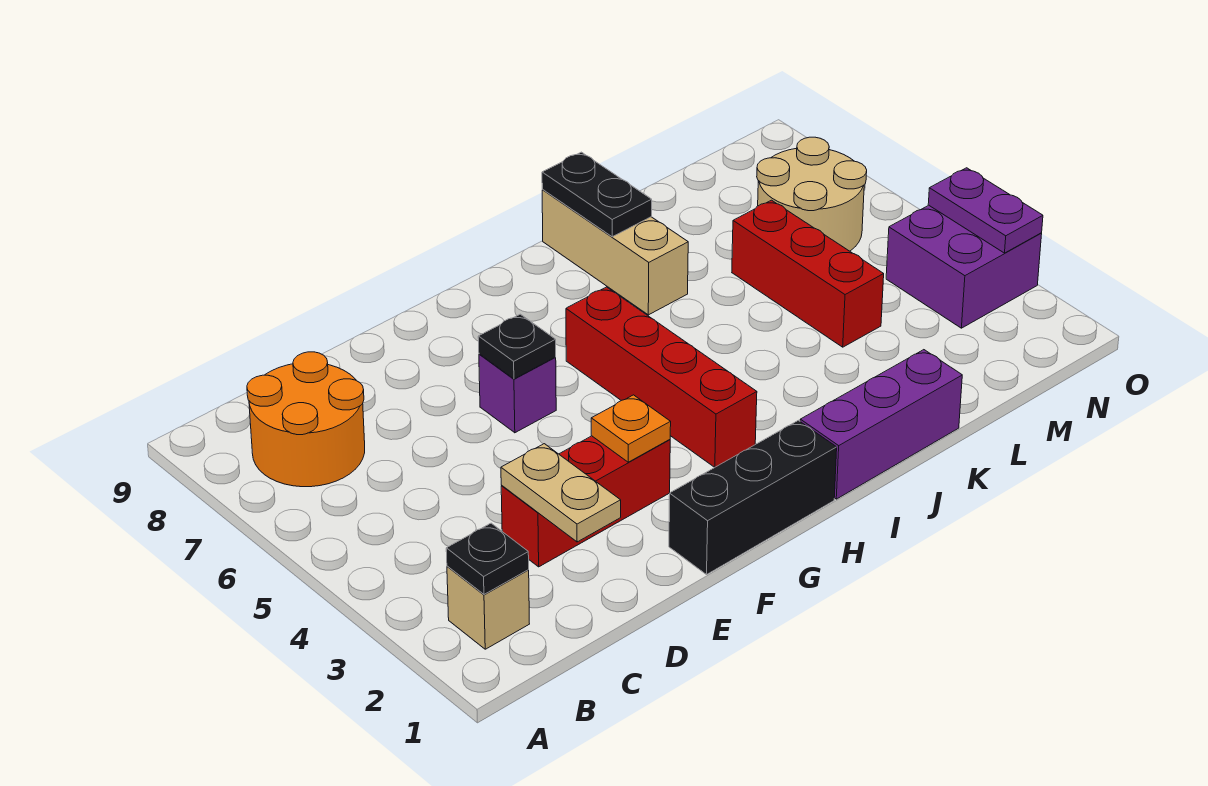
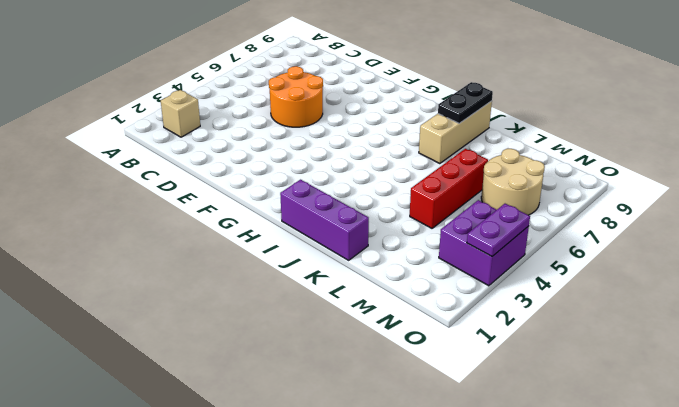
orange 2x2 round brick [269,66,323,127] -> orange 2x2 round brick moved to [247,352,365,487]
none -> red 1x3 brick [501,436,670,567]
none -> black 1x3 brick [669,420,837,574]
none -> purple 1x1 brick [479,354,556,433]

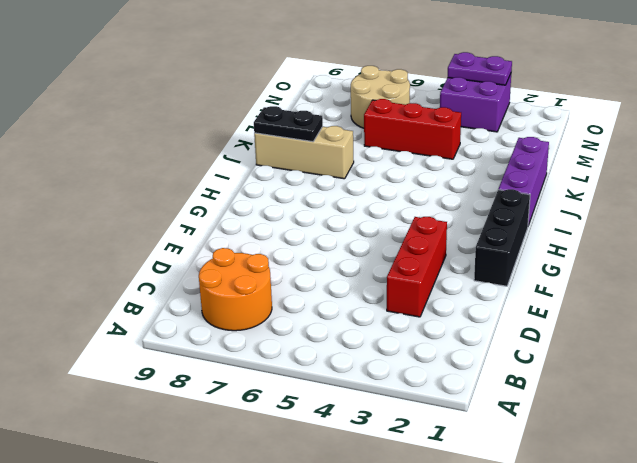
none -> tan 1x1 brick [447,566,529,649]
none -> purple 1x1 brick [479,354,556,433]
none -> red 1x4 brick [566,287,757,467]

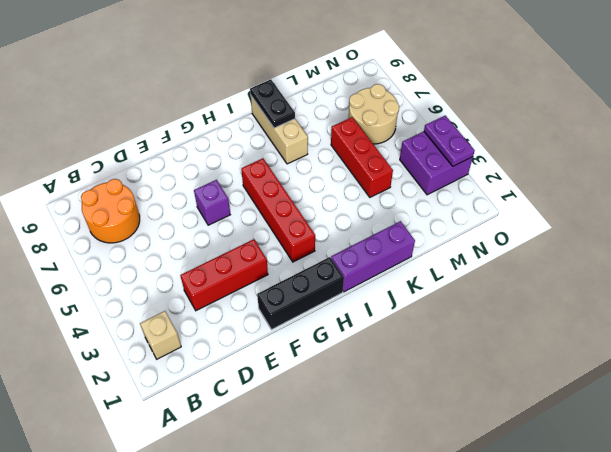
none -> black 1x1 plate [446,523,529,594]
none -> tan 1x2 plate [501,444,621,542]
none -> orange 1x1 plate [591,395,671,462]

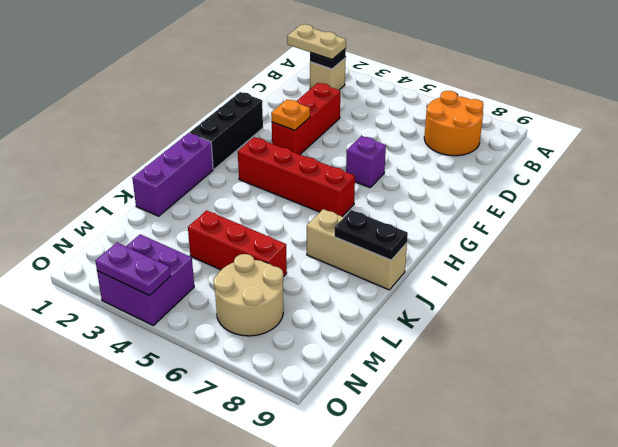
tan 1x2 plate [287,24,346,59] -> tan 1x2 plate moved to [501,444,621,542]
none -> black 1x1 plate [478,314,556,379]

